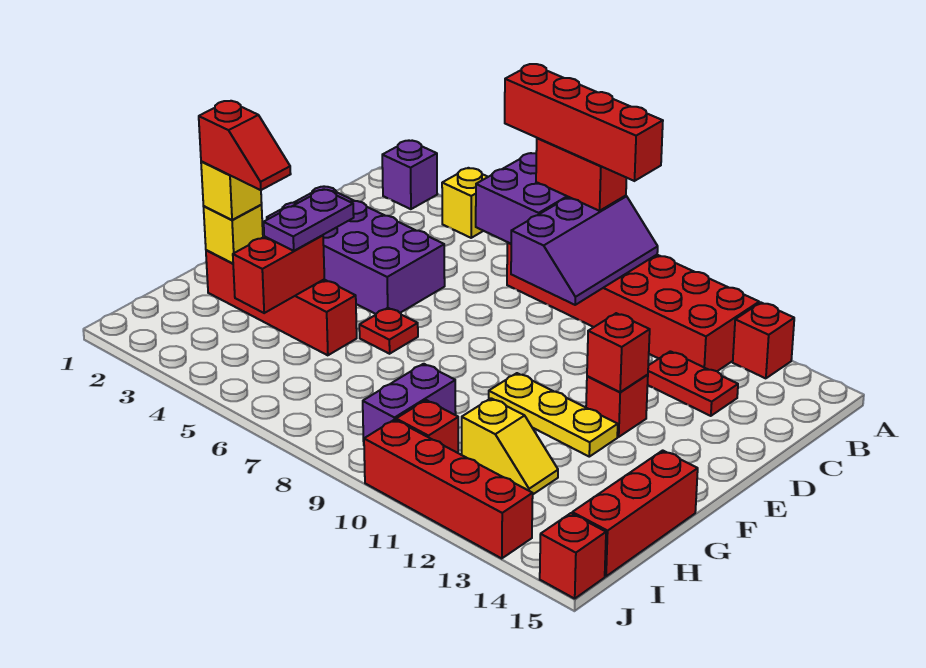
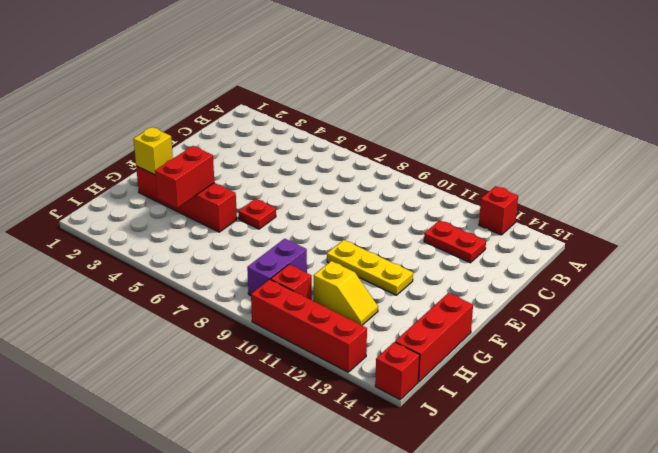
none -> purple 1x1 brick [382,141,437,209]
none -> yellow 1x1 brick [442,168,487,238]
none -> red 2x6 brick [507,243,759,371]

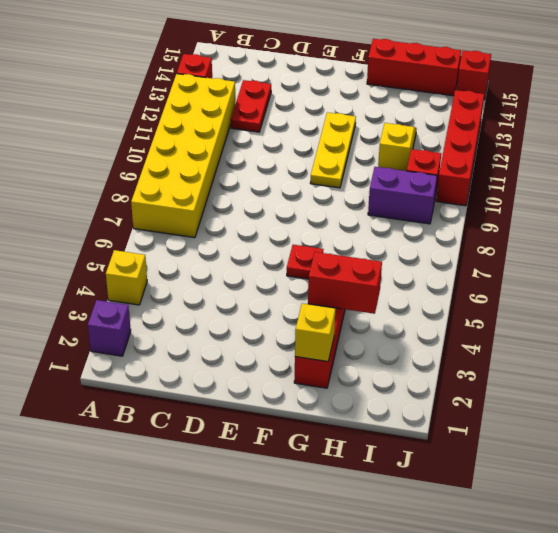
yellow 2x6 brick [131,74,235,238] -> red 2x6 brick [507,243,759,371]
none -> purple 2x4 brick [267,187,445,314]
none -> red 1x1 brick [586,375,648,437]
none -> purple 2x2 brick [476,153,568,244]

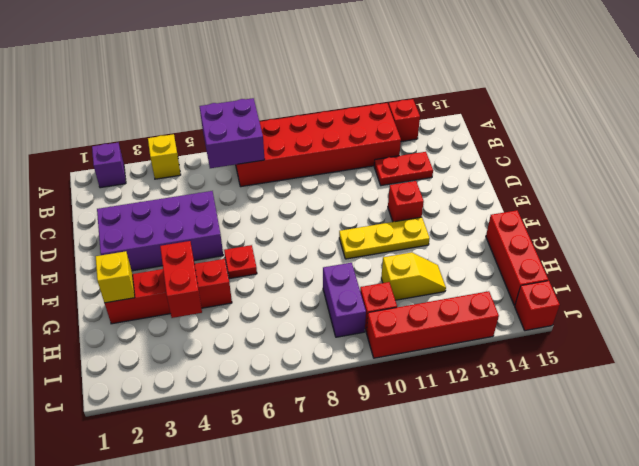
none -> purple 2x3 slope [511,196,658,305]
none -> red 1x1 brick [587,313,650,392]
none -> red 1x2 brick [536,138,627,211]

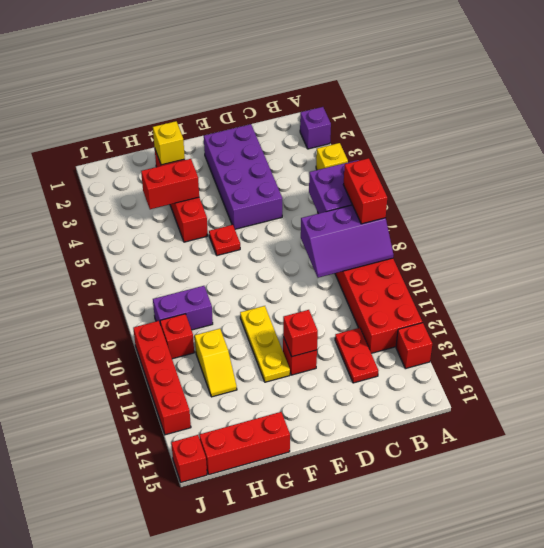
none -> purple 1x2 plate [264,189,354,251]
none -> yellow 1x1 brick [201,161,262,220]
none -> red 1x4 brick [505,64,663,181]

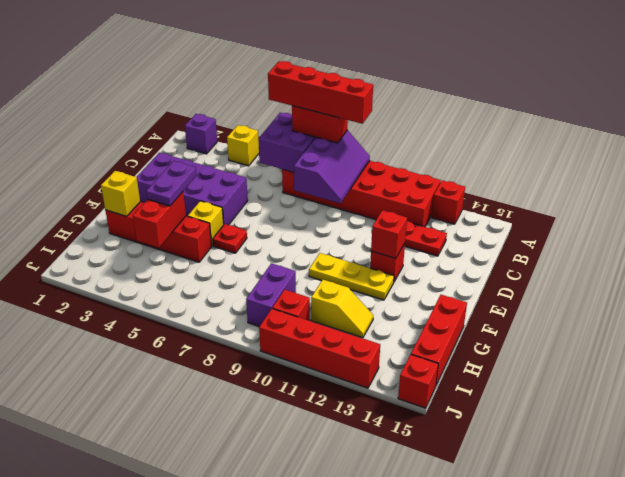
yellow 1x1 brick [188,201,224,246] -> yellow 1x1 brick moved to [201,161,262,220]
none -> red 1x2 slope [199,101,291,190]

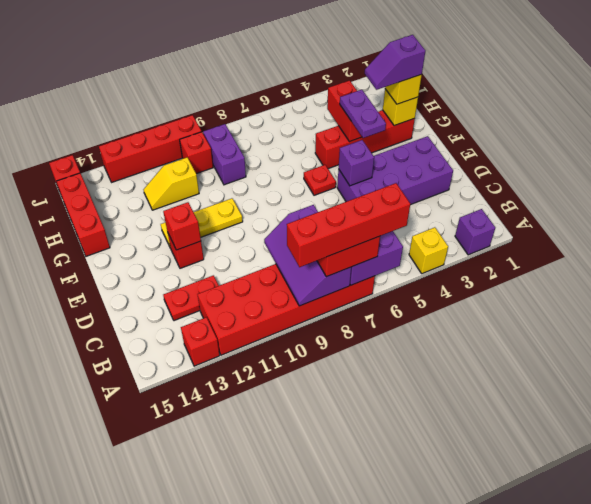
purple 1x1 brick [339,140,374,186] -> none
purple 1x2 slope [365,35,425,90] -> red 1x2 slope [199,101,291,190]

